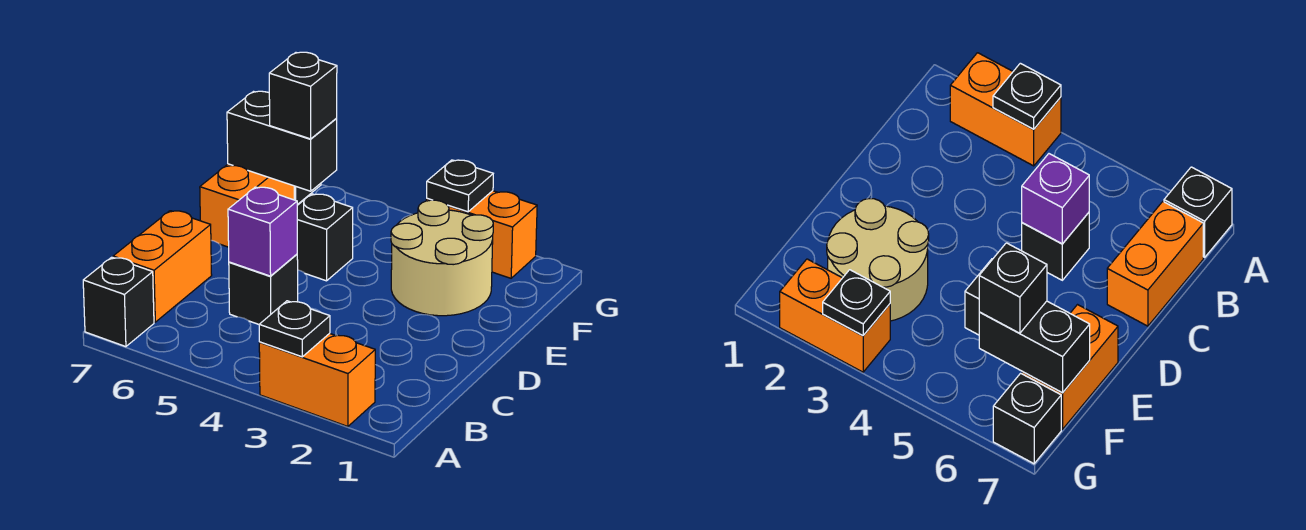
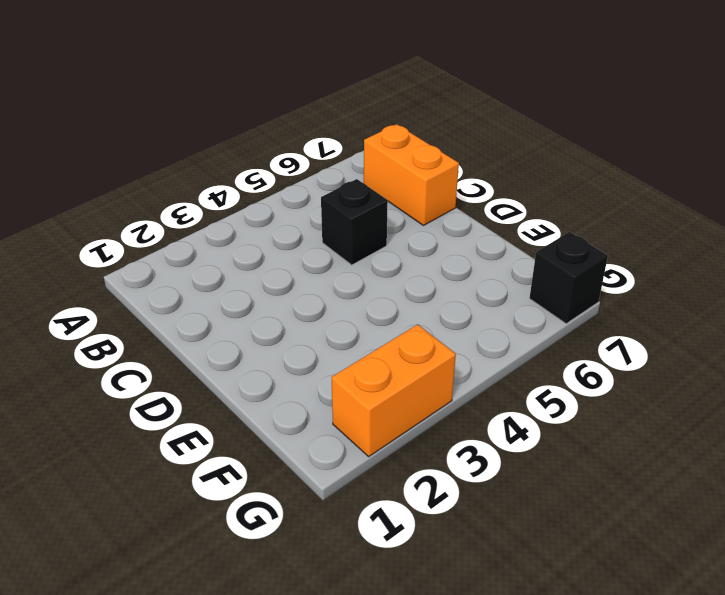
none -> orange 1x2 brick [259,333,375,426]
none -> black 1x1 brick [83,257,154,347]
none -> tan 2x2 round brick [391,200,493,316]

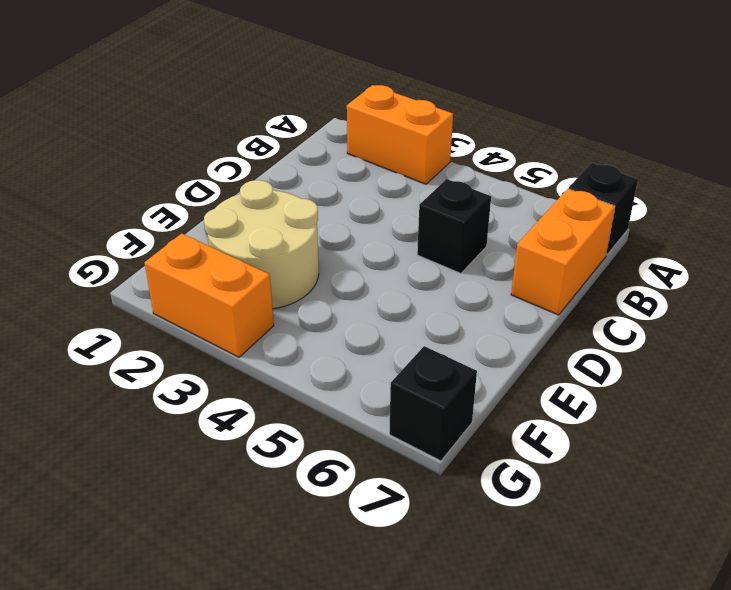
none -> black 1x1 brick [297,194,353,281]
none -> orange 1x2 brick [200,164,294,247]
none -> black 1x1 plate [259,301,330,357]

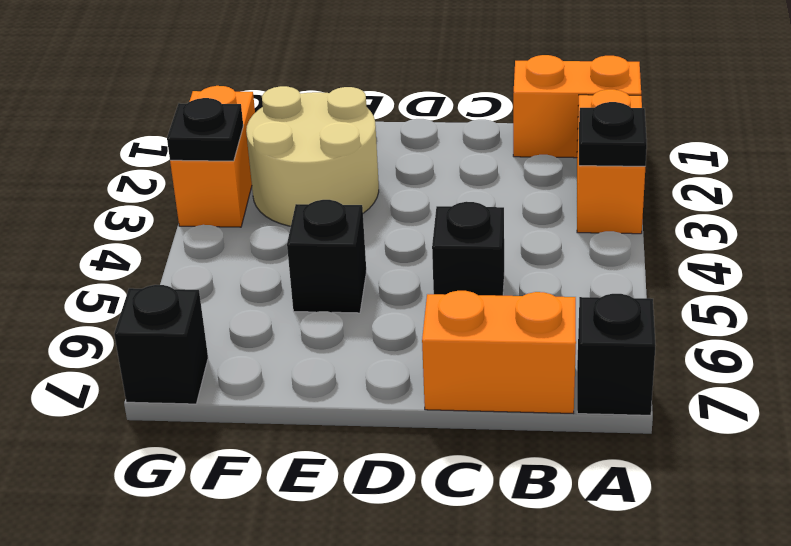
orange 1x2 brick [513,55,641,158] -> orange 1x2 brick moved to [200,164,294,247]
none -> purple 1x1 brick [228,187,297,276]
none -> black 1x2 brick [227,91,337,191]
none -> black 1x1 brick [269,52,337,139]

